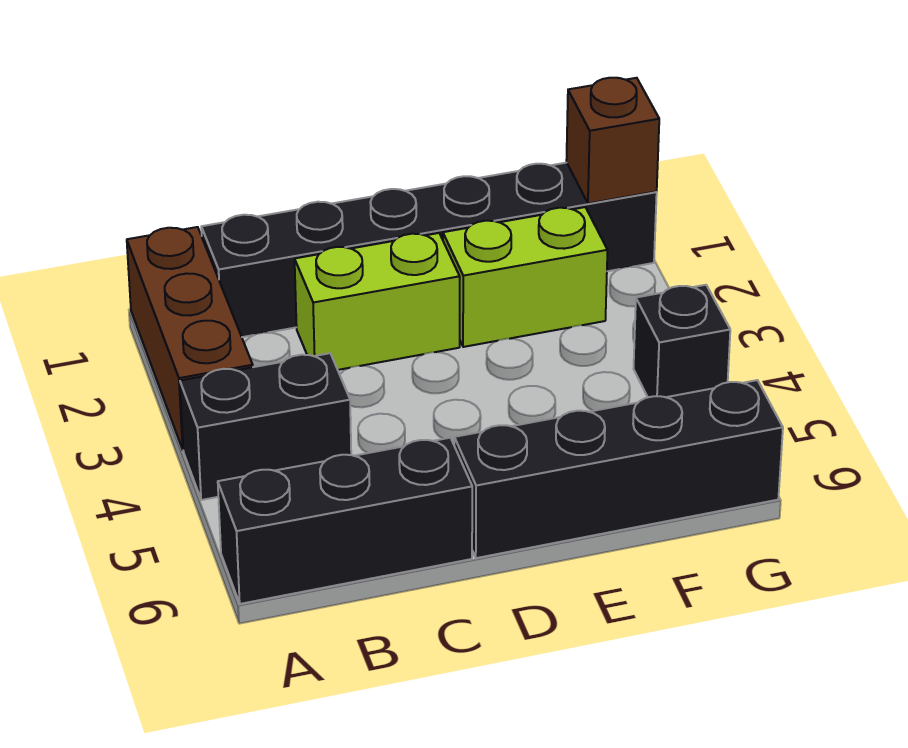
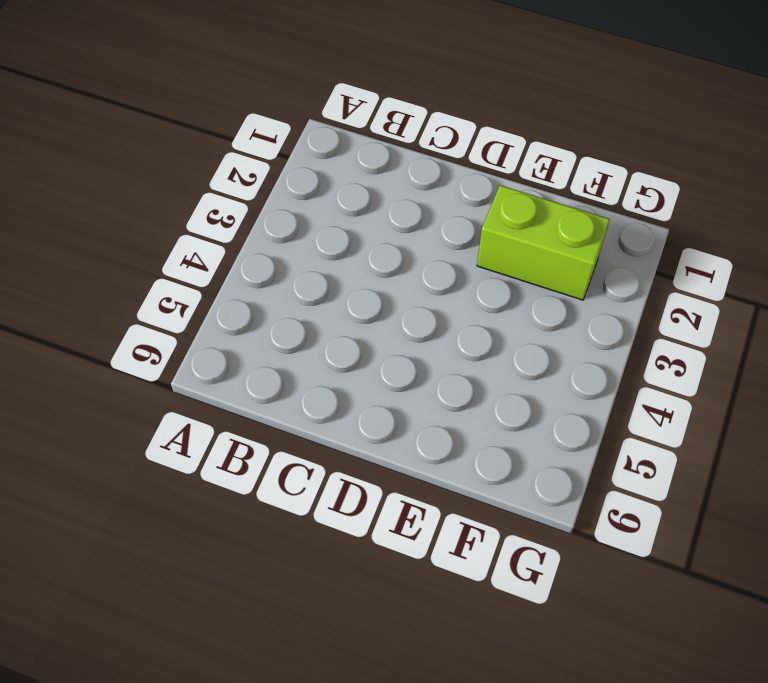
none -> brown 1x3 brick [127,227,253,449]
none -> black 1x2 brick [180,353,351,500]

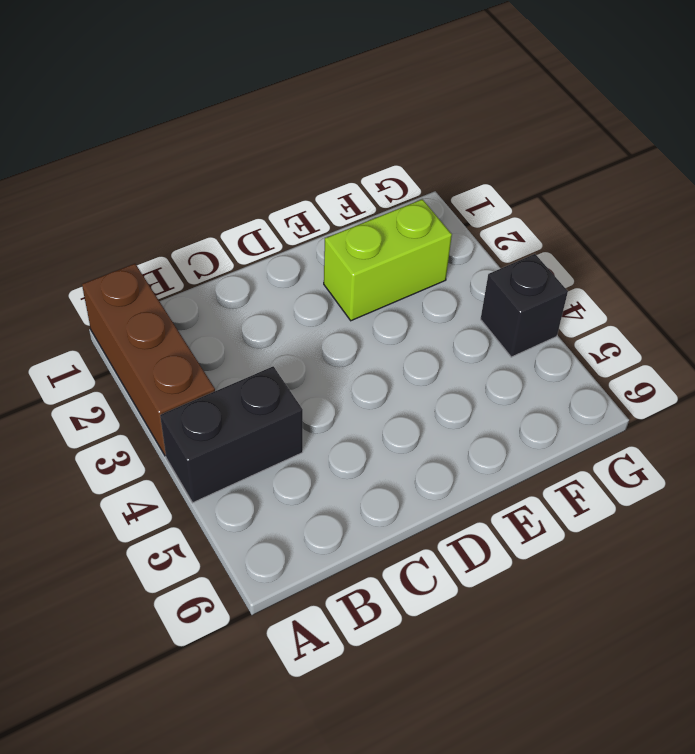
none -> black 1x3 brick [218,438,472,604]
none -> black 1x6 brick [201,163,657,337]

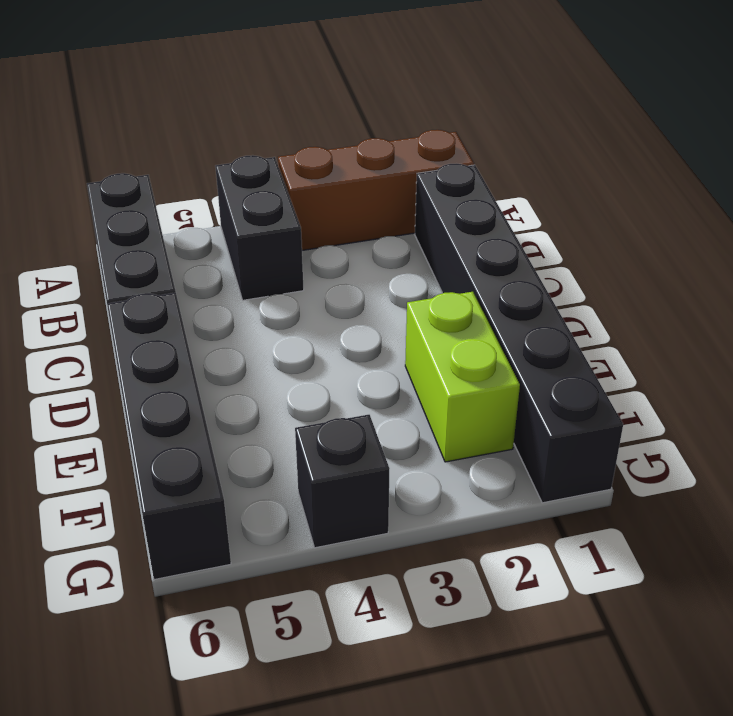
none -> lime 1x2 brick [295,233,460,370]
none -> brown 1x1 brick [566,78,659,203]

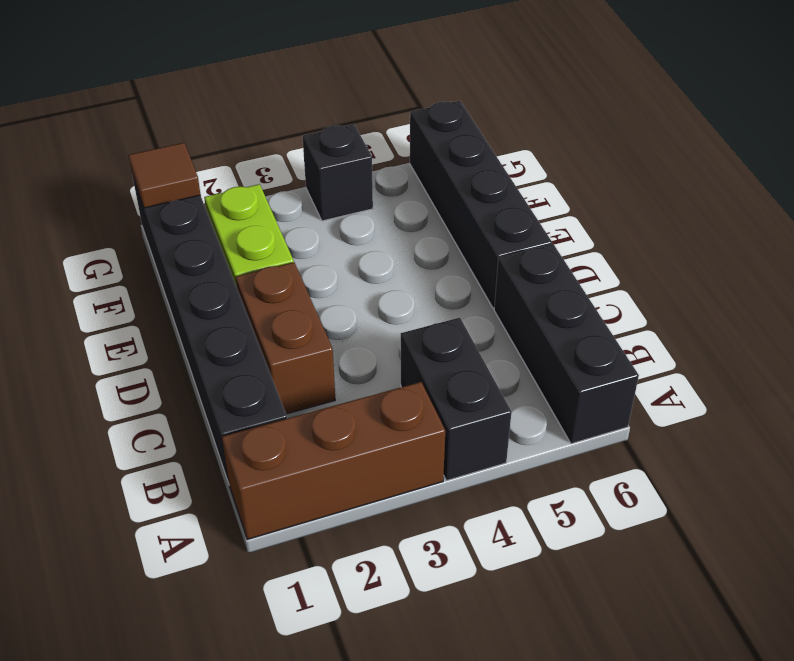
brown 1x2 brick [236,262,335,414] -> lime 1x2 brick [295,233,460,370]
brown 1x1 tile [128,143,201,208] -> brown 1x1 brick [566,78,659,203]

